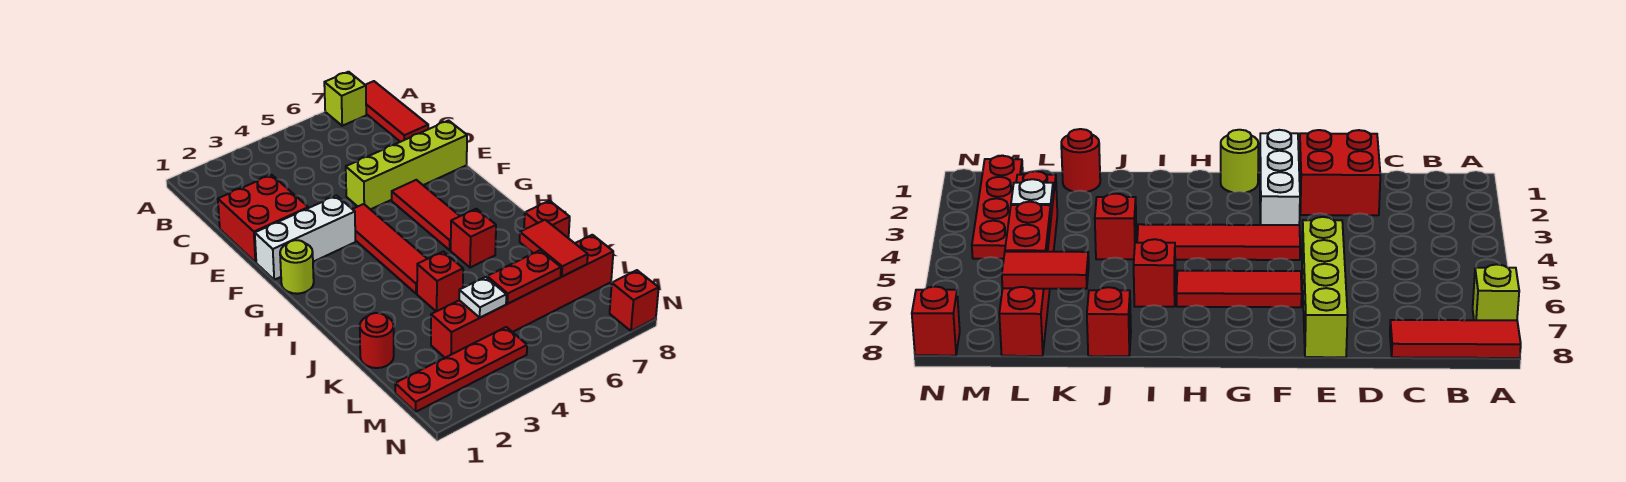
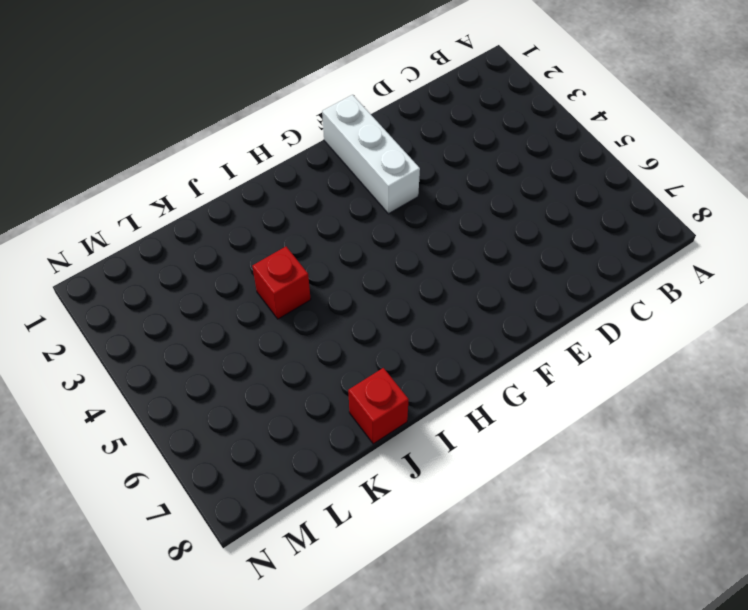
none -> lime 1x1 brick [324,72,366,126]
none -> red 1x3 tile [366,81,428,142]
none -> red 2x2 brick [218,175,308,262]

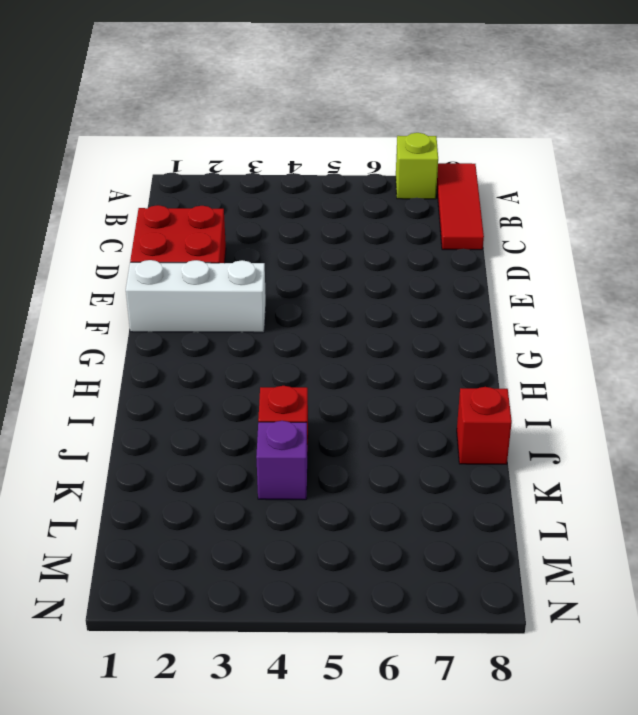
purple 1x1 brick [256,421,307,500] -> none
none -> lime 1x4 brick [346,120,467,210]
none -> red 1x4 tile [353,204,427,294]
none -> red 1x3 tile [392,180,460,250]

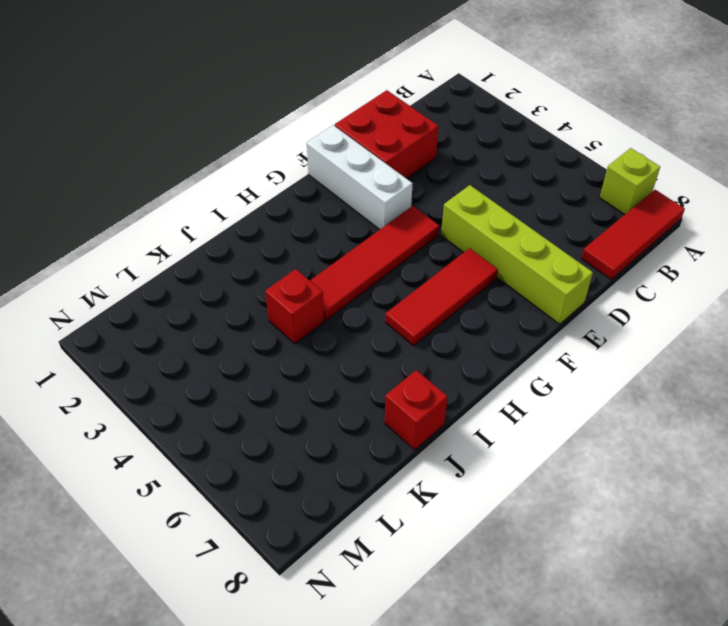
none -> lime 1x1 round brick [280,240,314,294]
none -> red 1x1 brick [451,209,496,267]
none -> red 1x1 round brick [360,313,394,368]

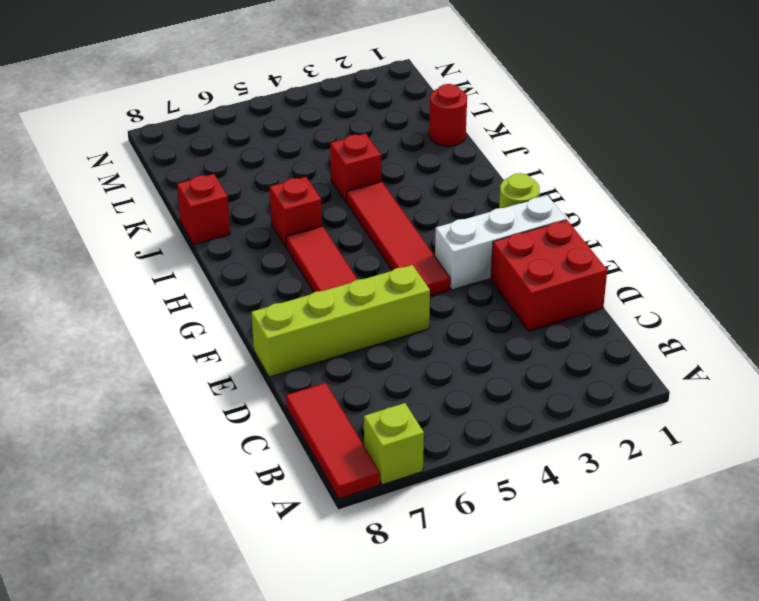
none -> red 1x6 brick [431,235,613,358]
none -> red 1x4 plate [395,327,527,412]
none -> red 1x1 brick [610,270,659,331]

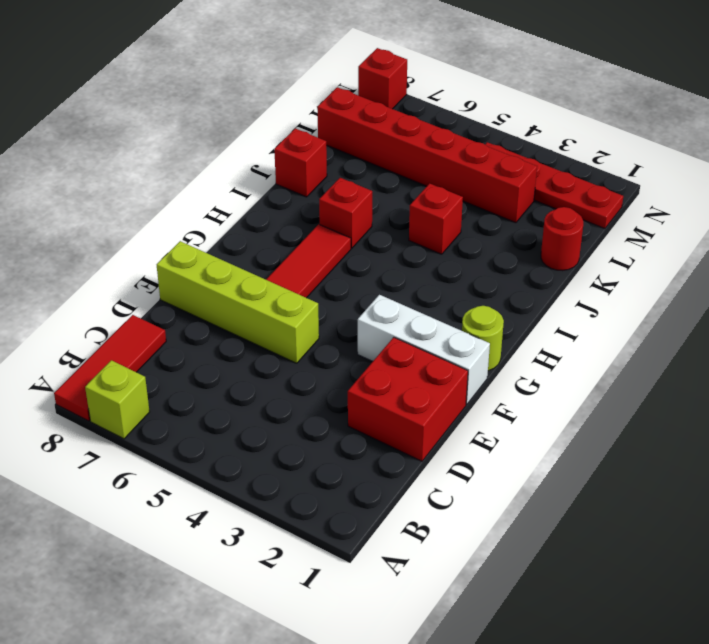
none -> red 1x4 tile [353,204,427,294]
none -> red 1x2 tile [520,220,588,277]
none -> white 1x1 plate [459,277,506,318]

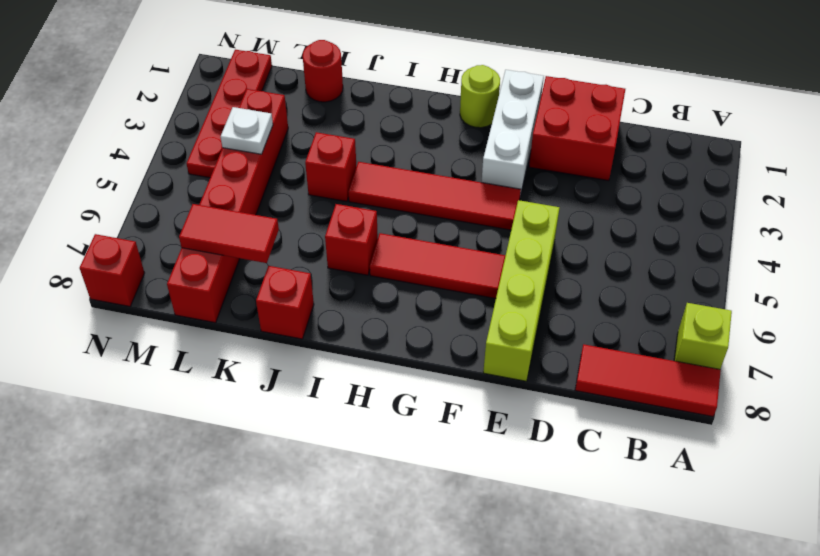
none -> red 1x2 plate [487,250,561,304]

